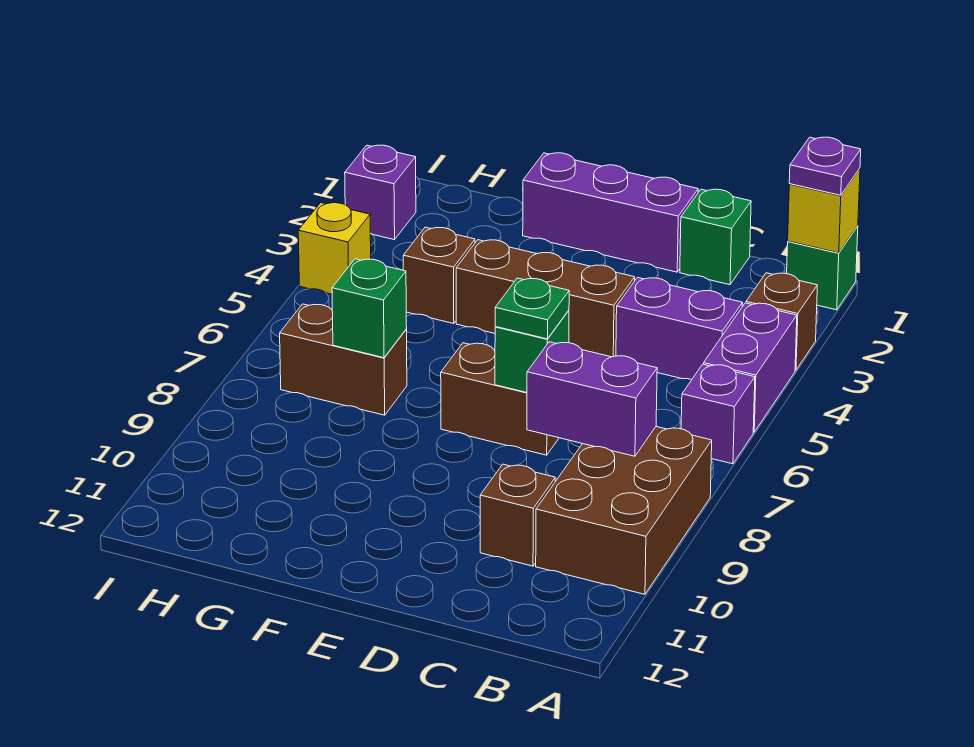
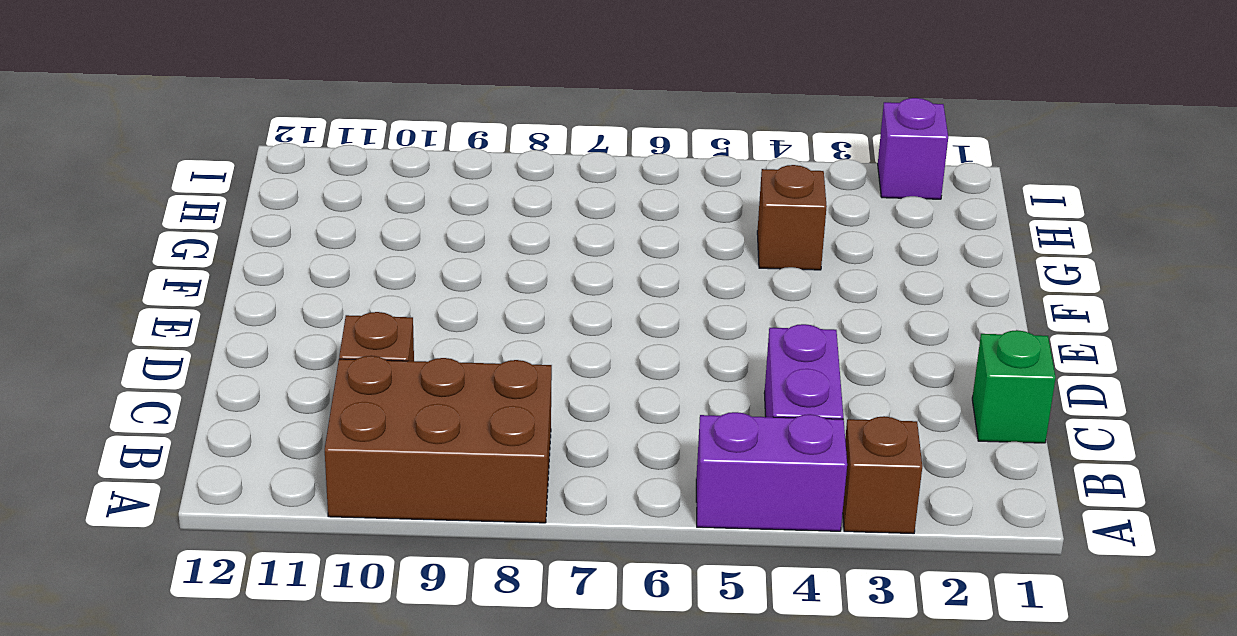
none -> green 1x1 brick [787,226,858,310]
none -> purple 1x1 brick [681,364,755,464]
none -> purple 1x3 brick [523,153,698,272]

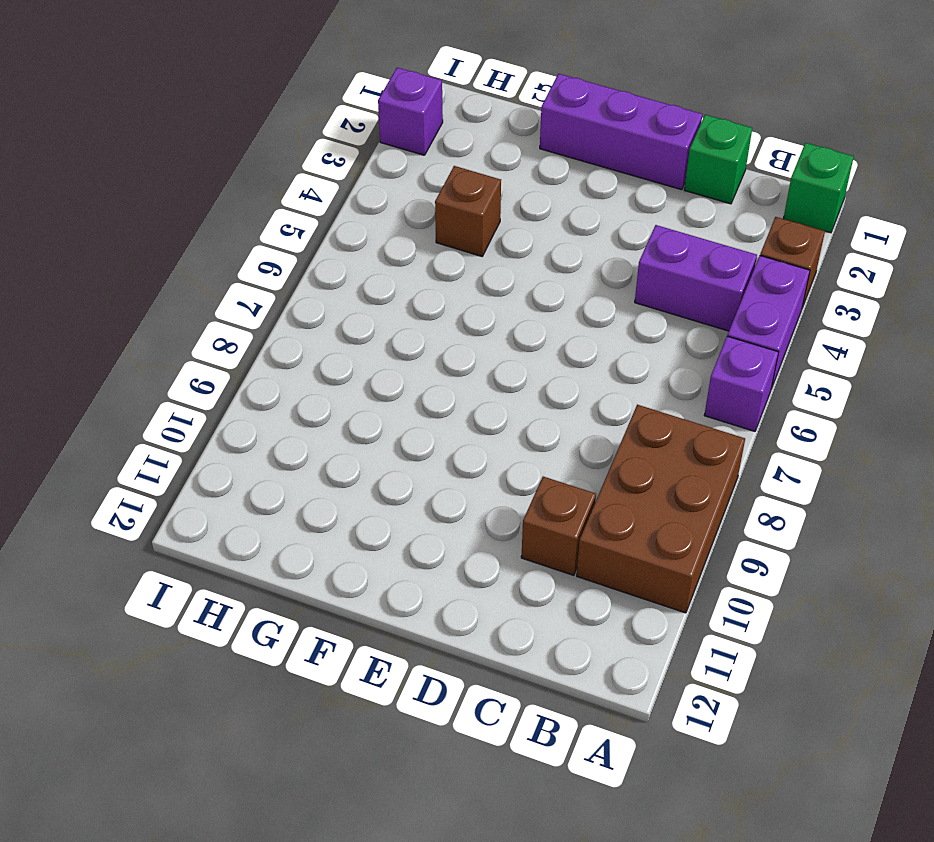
none -> brown 1x3 brick [456,240,635,357]
none -> brown 1x2 brick [441,343,559,455]
none -> brown 1x2 brick [280,304,407,415]

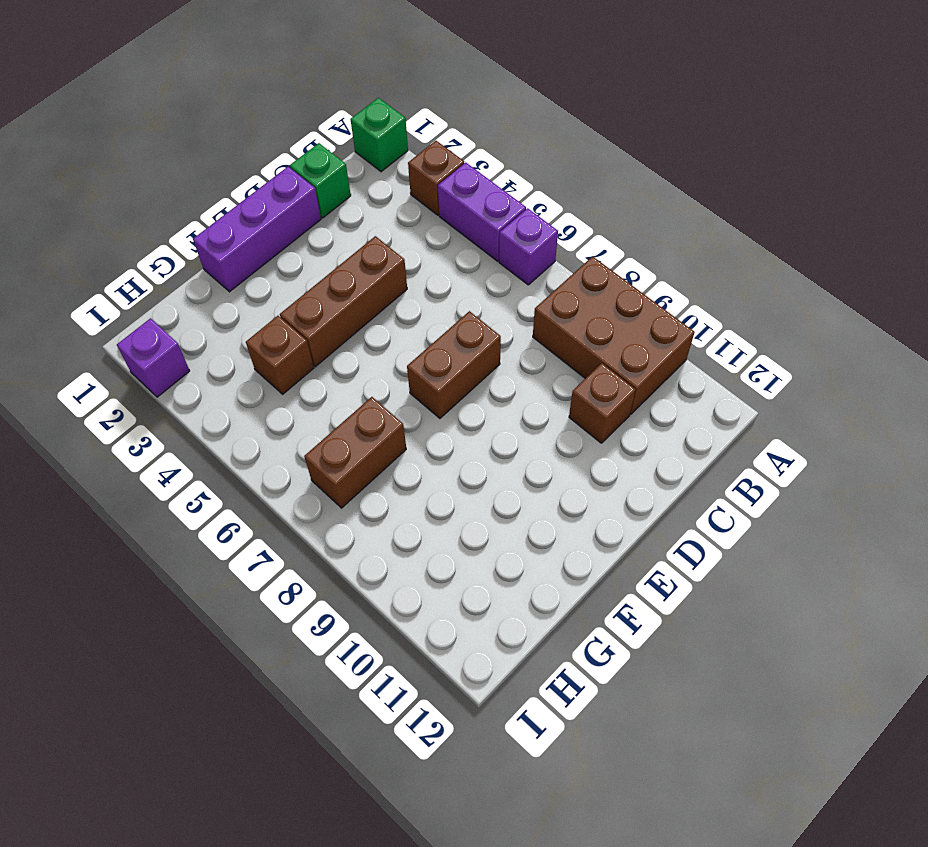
none -> purple 1x2 brick [616,277,743,380]
none -> yellow 1x1 brick [298,203,371,294]
none -> yellow 1x1 brick [788,168,860,253]

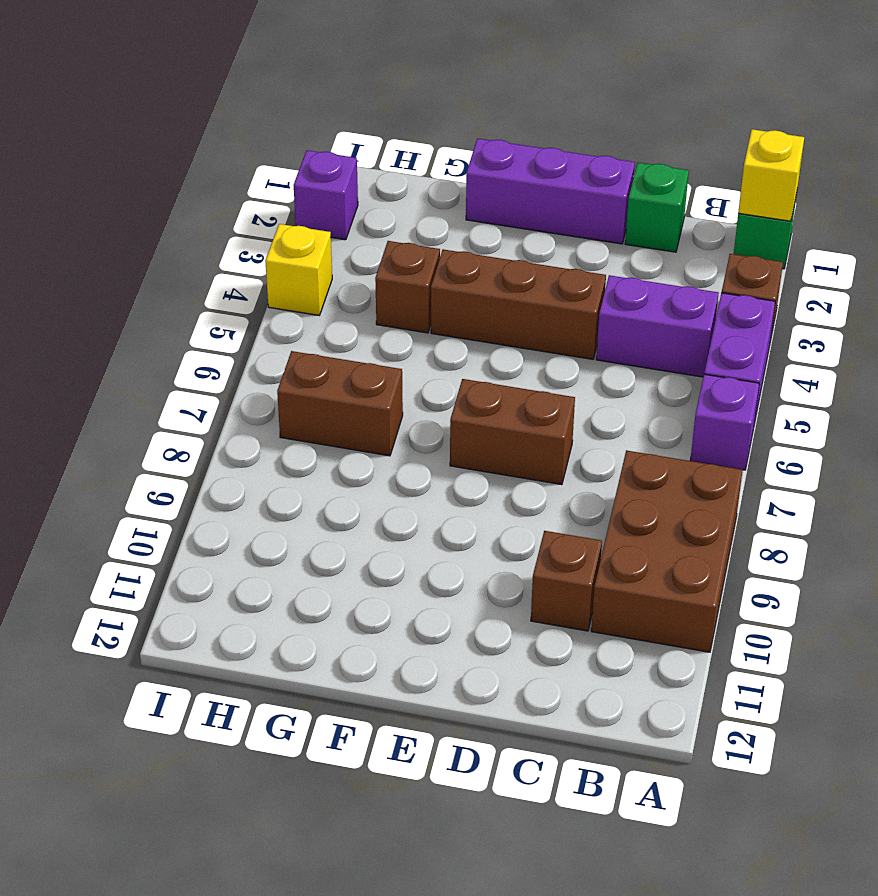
none -> purple 1x2 brick [527,342,657,456]
none -> green 1x1 brick [495,310,569,392]
none -> green 1x1 brick [332,259,407,358]

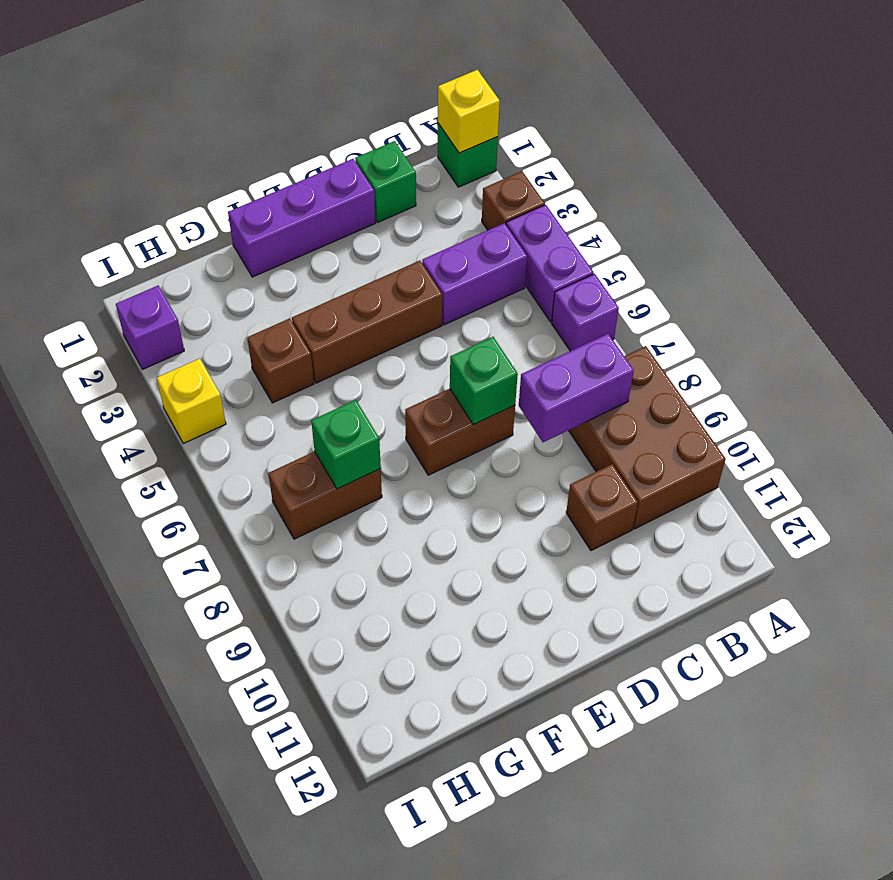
none -> purple 1x1 plate [789,137,861,195]
none -> green 1x1 plate [495,278,569,339]

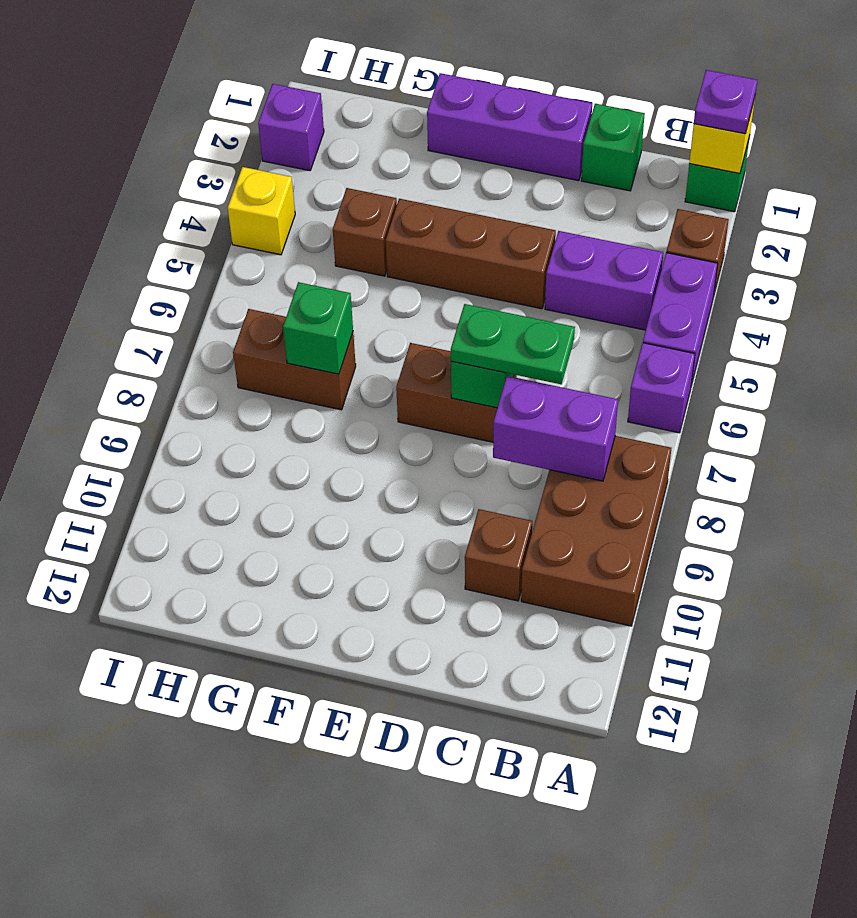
green 1x2 plate [451,304,575,384] -> green 1x1 plate [495,278,569,339]

